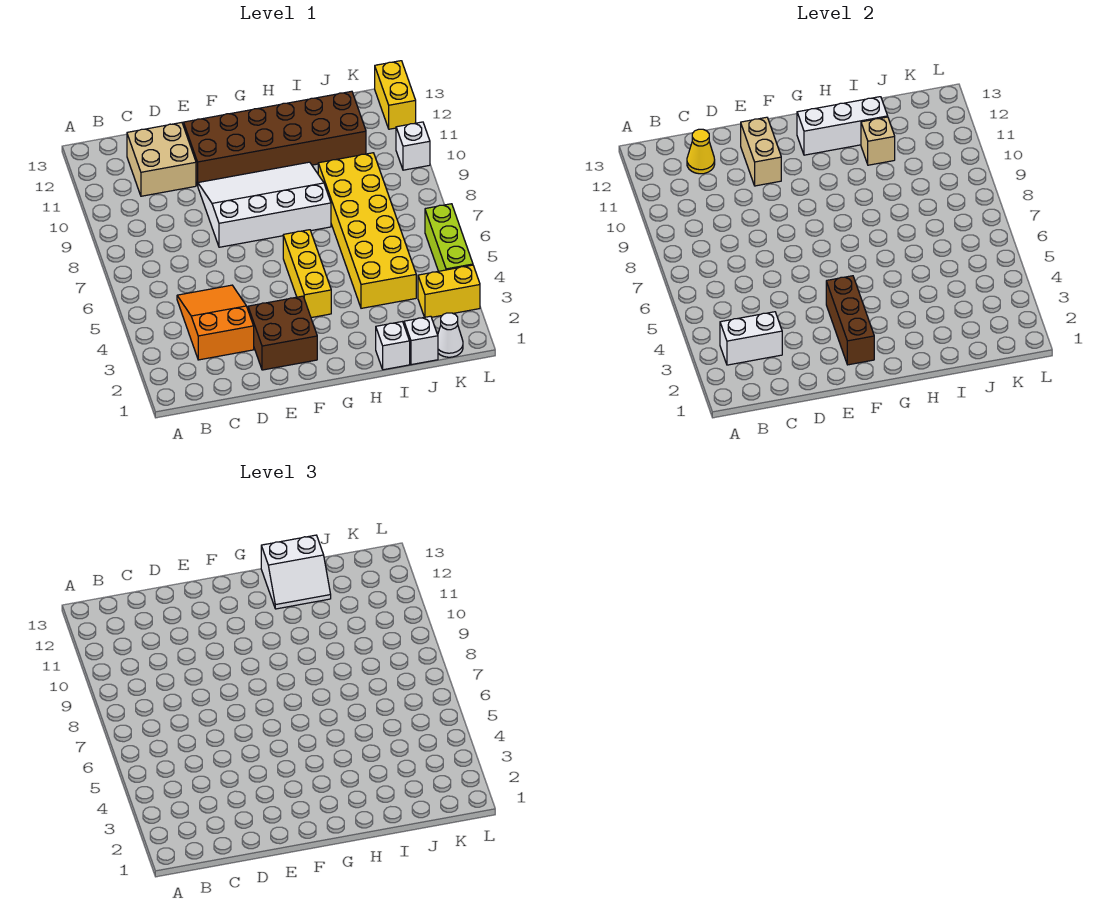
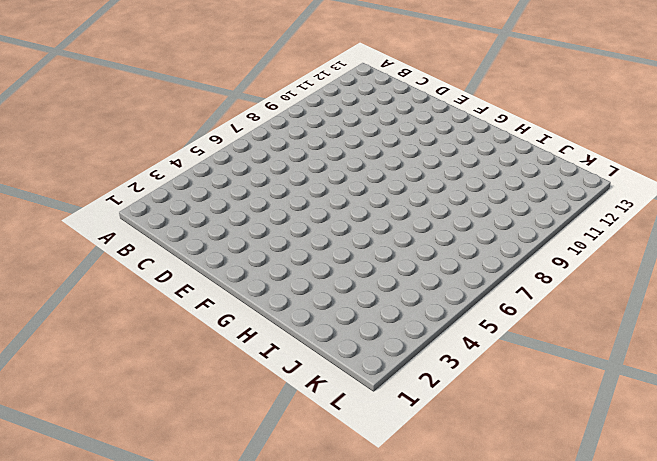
none -> orange 2x3 slope [177,285,254,360]
none -> tan 2x2 brick [127,123,196,196]
none -> brown 2x2 brick [248,296,317,370]

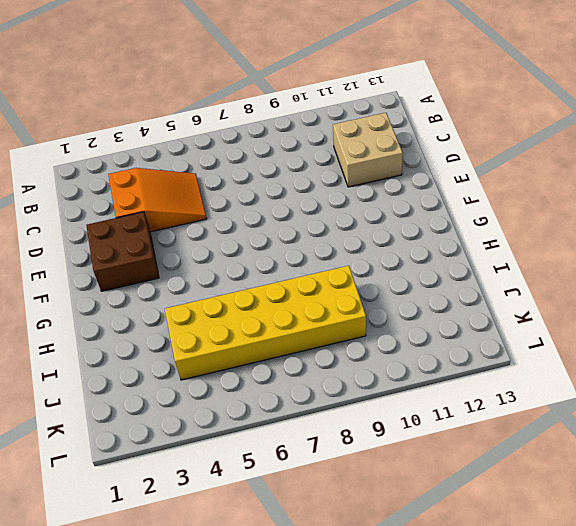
none -> white 3x4 slope [198,162,331,247]
none -> brown 2x6 brick [184,91,366,186]
none -> yellow 1x3 brick [283,230,331,318]

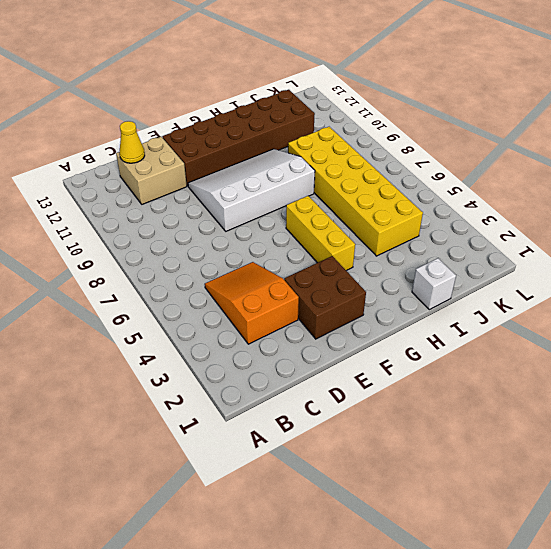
none -> white 1x1 brick [404,316,438,365]
none -> white 1x1 cone [438,313,463,357]
none -> yellow 1x2 brick [418,265,480,317]

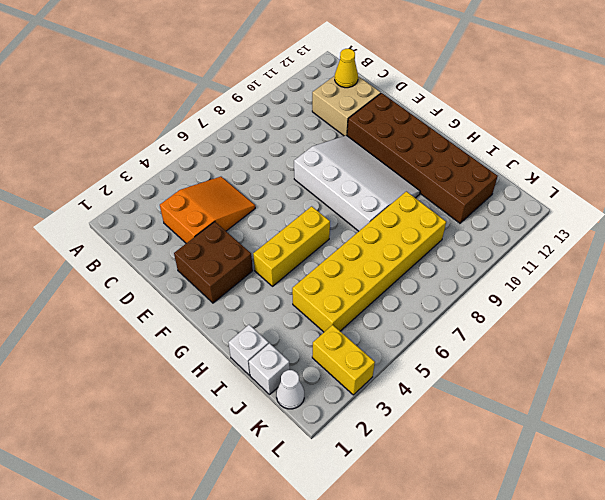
none -> lime 1x3 brick [425,204,473,271]
none -> white 1x1 brick [396,122,430,170]
none -> yellow 1x2 brick [375,61,416,129]

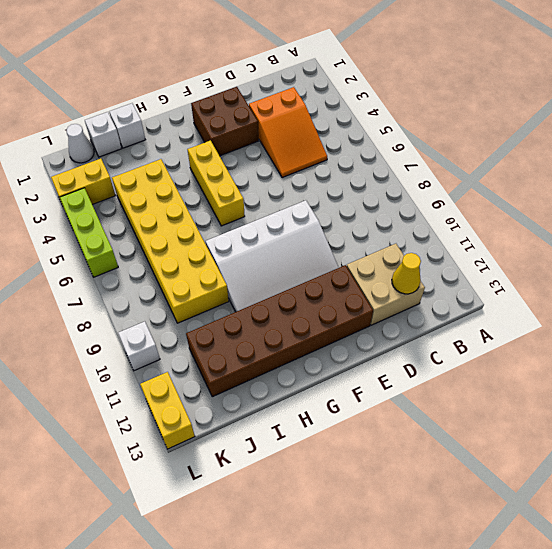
none -> white 1x2 brick [720,312,782,365]
none -> tan 1x2 brick [741,117,781,186]
none -> brown 1x3 brick [826,276,874,365]

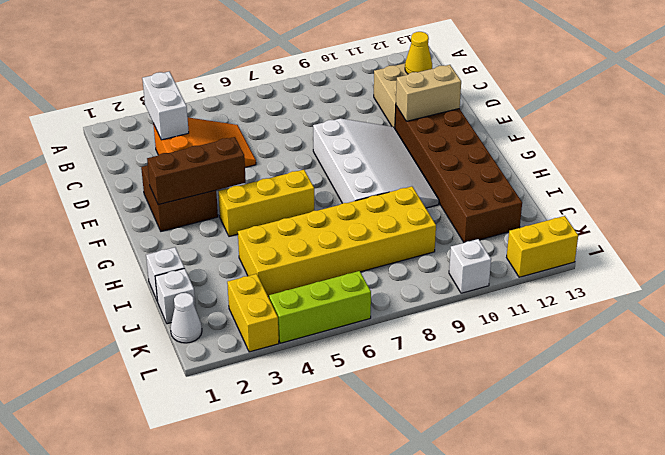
none -> white 1x3 brick [797,97,888,155]
none -> tan 1x1 brick [861,117,895,165]
none -> white 2x2 slope [261,535,331,609]

